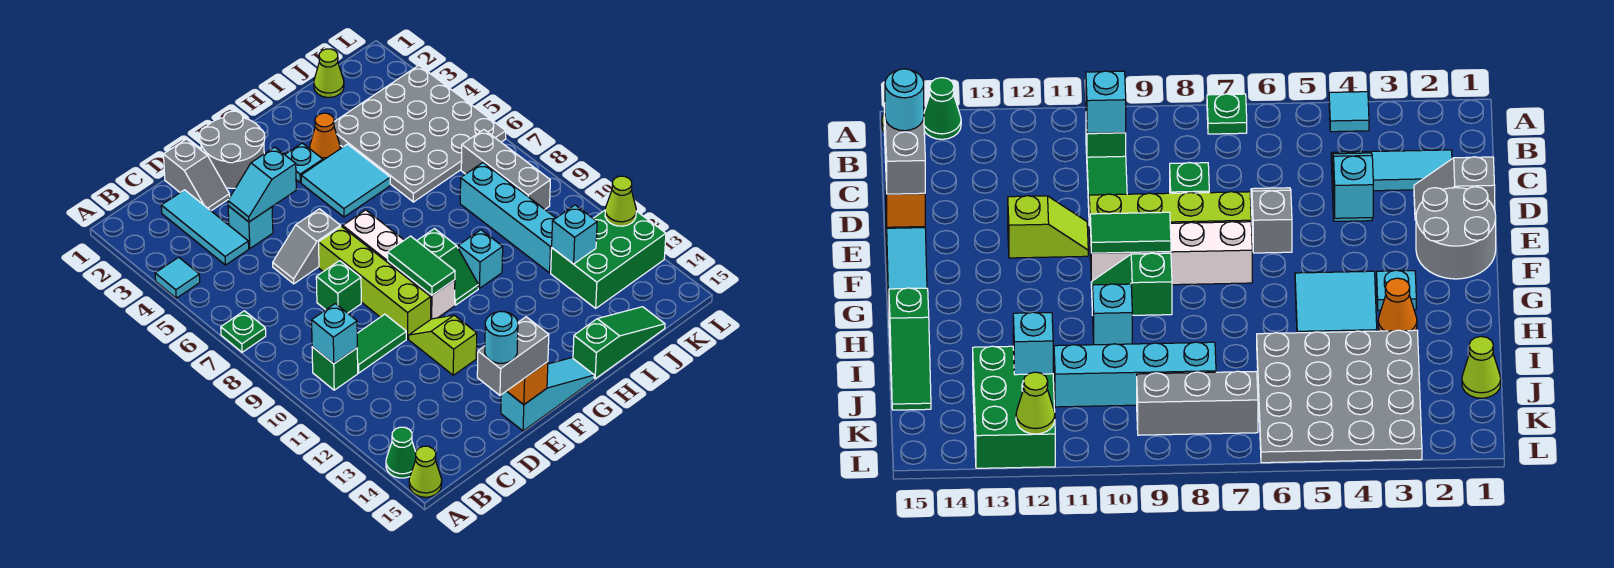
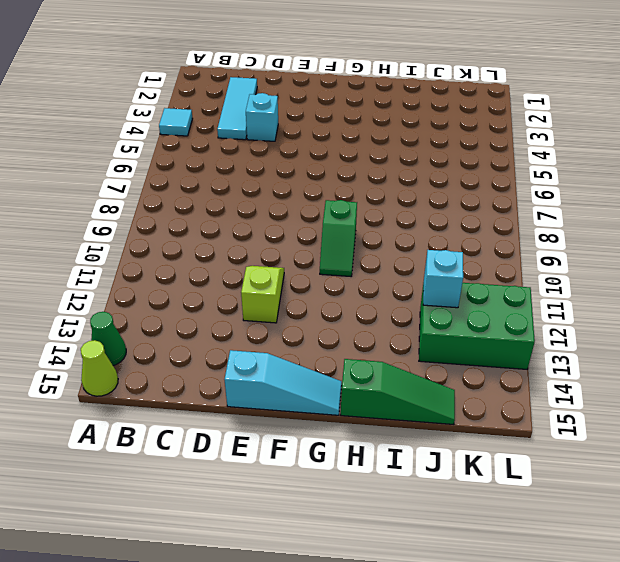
none -> green 1x1 plate [221,311,266,352]
none -> green 1x1 brick [312,347,358,390]
none -> green 1x2 tile [357,314,406,373]
none -> grey 1x2 slope [163,139,230,211]

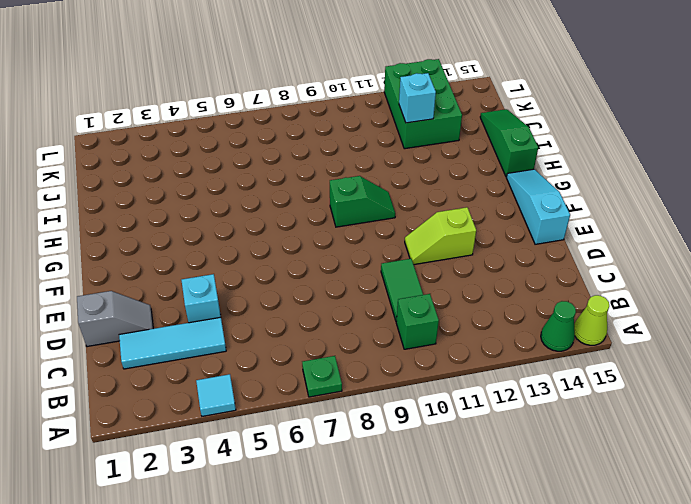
none -> grey 1x2 slope [273,209,341,284]
none -> green 1x1 brick [316,261,361,313]
none -> grey 2x2 round brick [200,111,265,188]
none -> lime 1x4 brick [319,226,431,339]

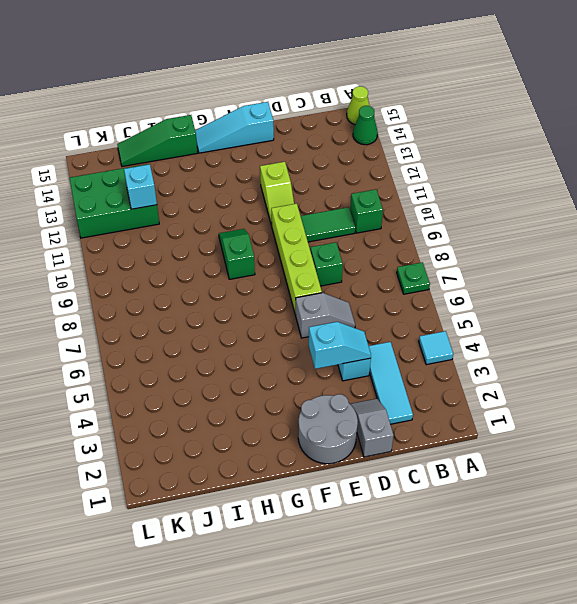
none -> white 1x4 brick [343,210,455,319]
none -> cyan 1x1 plate [285,143,323,183]
none -> cyan 2x2 tile [301,144,390,217]
none -> orange 1x1 cone [310,113,340,160]

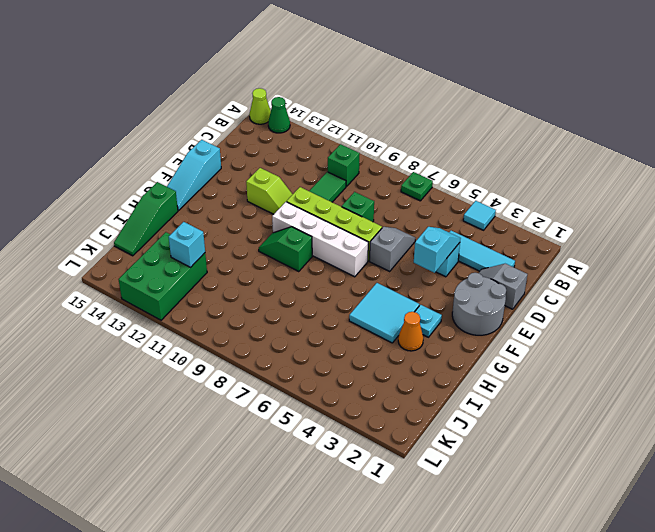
none -> cyan 1x1 brick [458,230,503,288]
none -> grey 4x4 plate [334,65,506,202]
none -> lime 1x1 cone [314,49,344,97]
none -> cyan 1x4 brick [460,163,555,273]

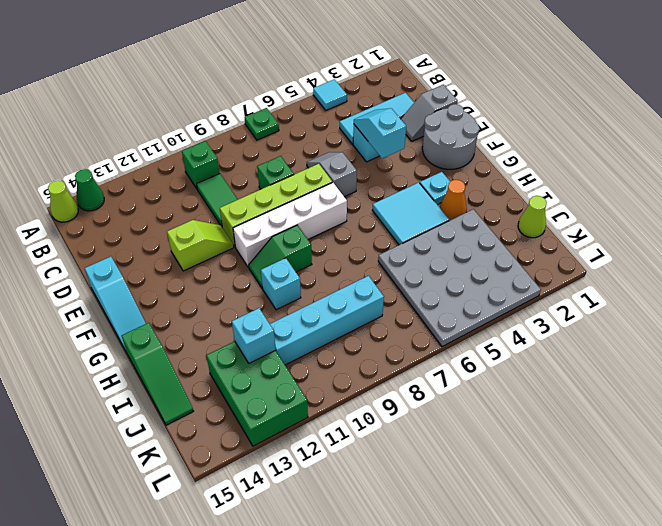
none -> grey 1x3 brick [461,130,550,209]
none -> cyan 1x1 brick [312,304,357,364]
none -> orange 1x1 brick [507,362,548,405]
none -> green 1x2 tile [388,236,455,295]

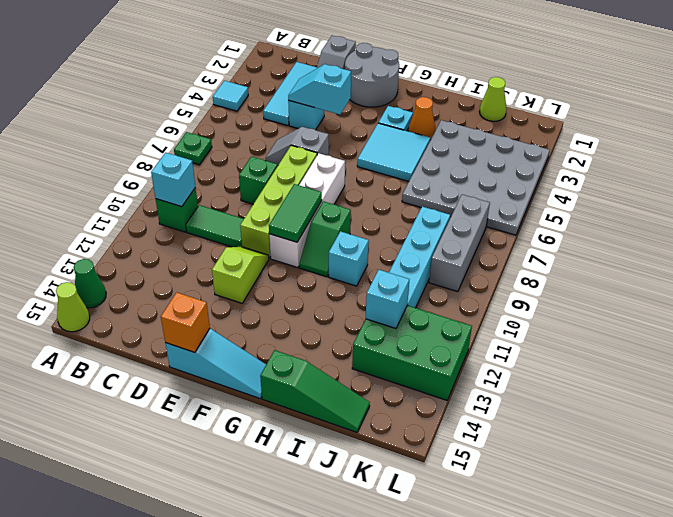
none -> lime 1x1 cone [605,176,636,226]
none -> grey 1x2 brick [477,317,549,395]
none -> cyan 1x1 round brick [485,311,518,363]

